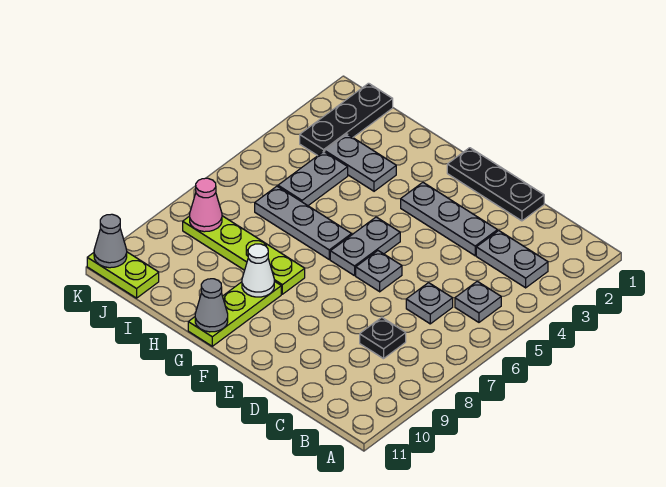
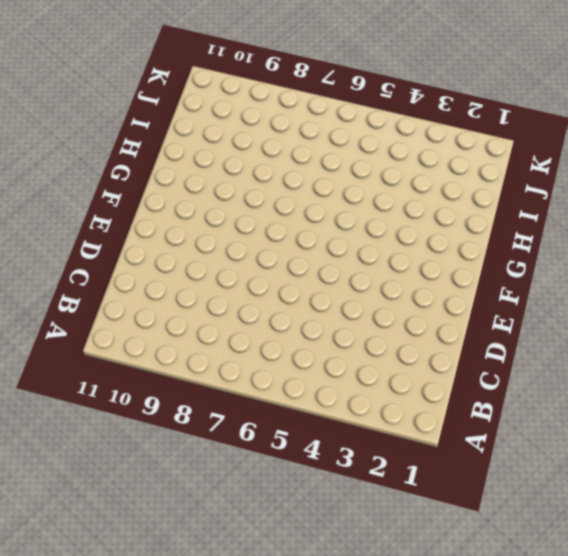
none -> grey 1x2 plate [476,231,548,288]
none -> grey 1x1 plate [455,281,501,322]
none -> grey 1x1 plate [406,283,453,324]

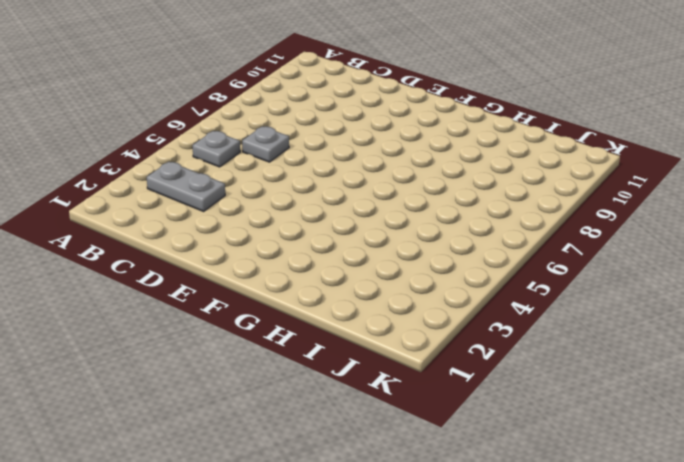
none -> black 1x1 plate [360,317,406,359]
none -> black 1x3 plate [447,148,544,221]
none -> grey 1x3 plate [401,182,497,256]

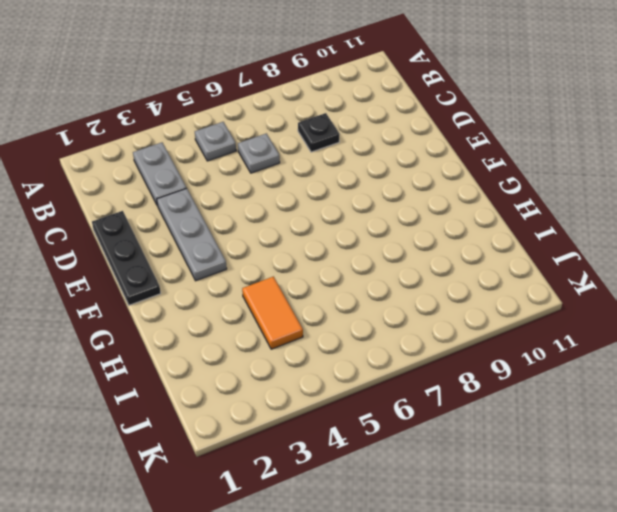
orange 1x2 tile [242,277,303,349] -> grey 1x2 plate [278,151,348,206]
none -> grey 1x1 plate [356,251,402,292]
none -> grey 1x2 plate [330,217,400,276]
none -> grey 1x3 plate [255,186,352,259]

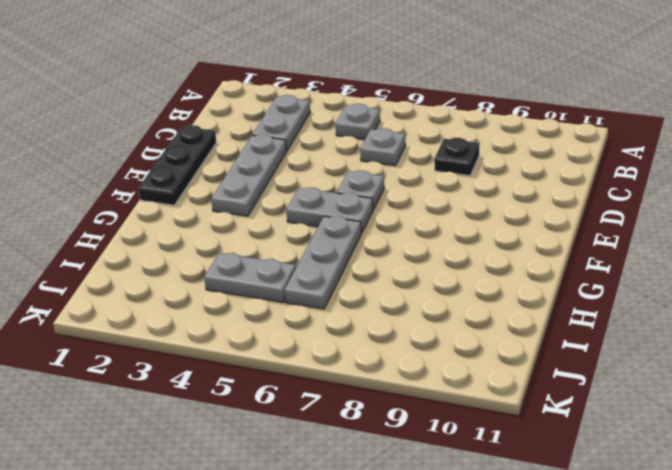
none -> lime 1x4 plate [183,216,305,294]
none -> lime 1x3 plate [188,281,281,346]
none -> grey 1x2 plate [325,134,396,191]

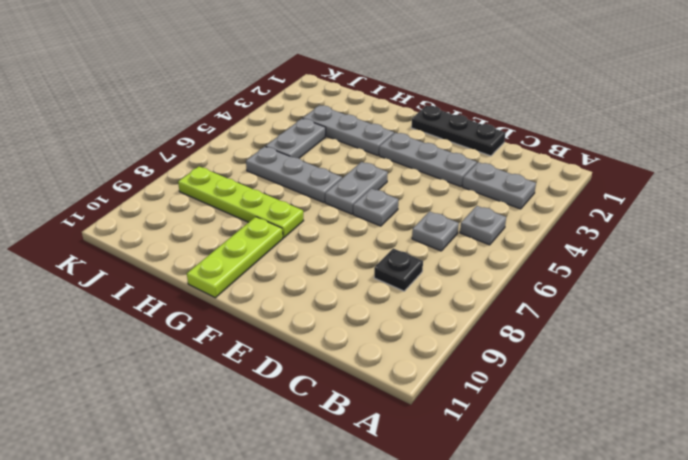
grey 1x3 plate [303,105,394,156] -> grey 1x2 plate [325,134,396,191]
none -> black 1x3 plate [300,83,393,156]
none -> lime 1x2 plate [87,252,159,298]
none -> white 1x1 cone [242,244,274,297]

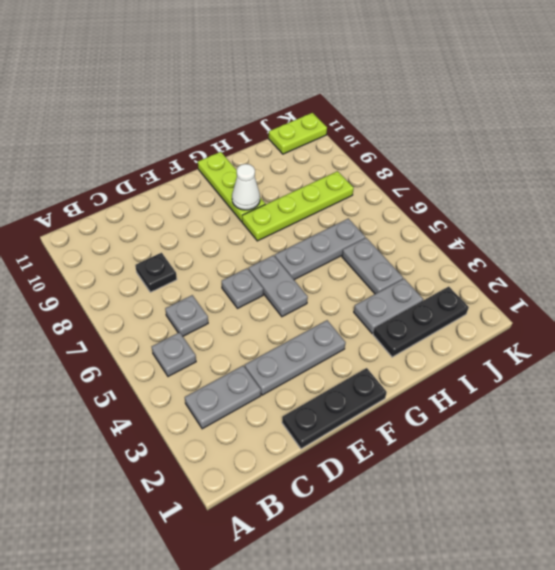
black 1x3 plate [373,287,469,357] -> black 1x3 plate turned to [300,83,393,156]
none -> grey 1x1 cone [195,279,228,332]
none -> pink 1x1 cone [190,178,222,232]
none -> grey 1x1 cone [94,214,127,268]

